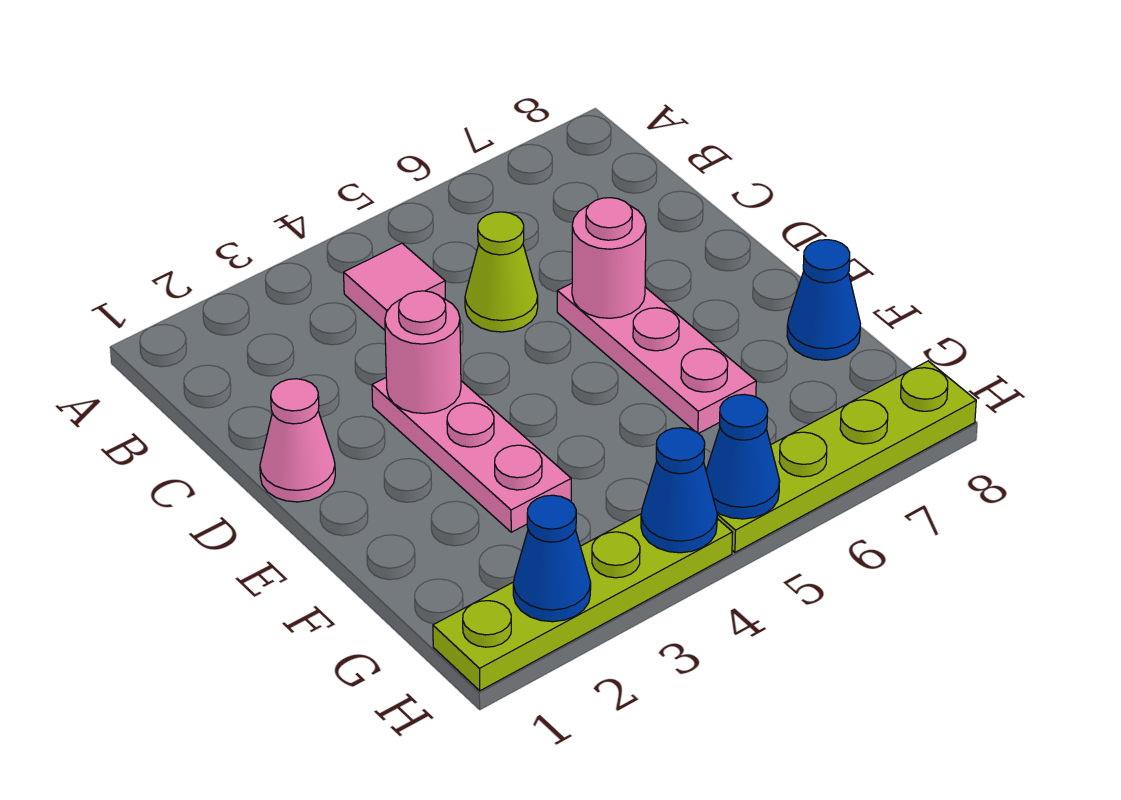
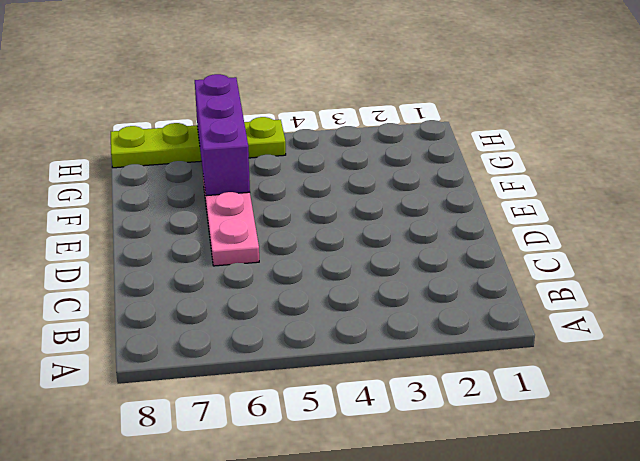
purple 1x3 brick [195,74,250,196] -> none
none -> pink 1x1 tile [344,243,445,330]
none -> lime 1x1 cone [465,212,538,332]
none -> pink 1x1 cone [260,379,335,502]

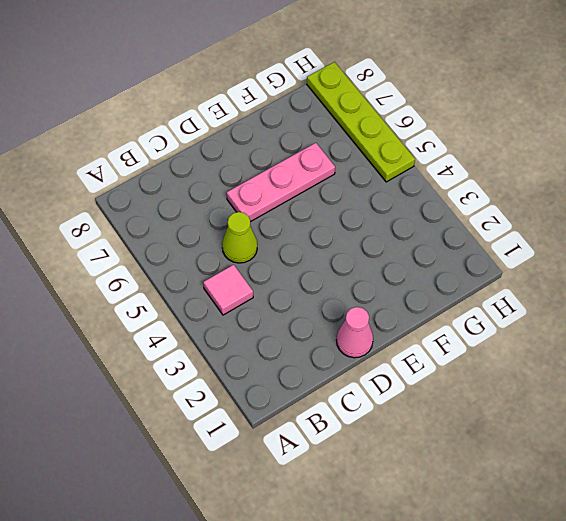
none -> pink 1x3 plate [372,378,571,532]
none -> blue 1x1 cone [787,240,860,360]
none -> lime 1x4 plate [433,514,733,691]

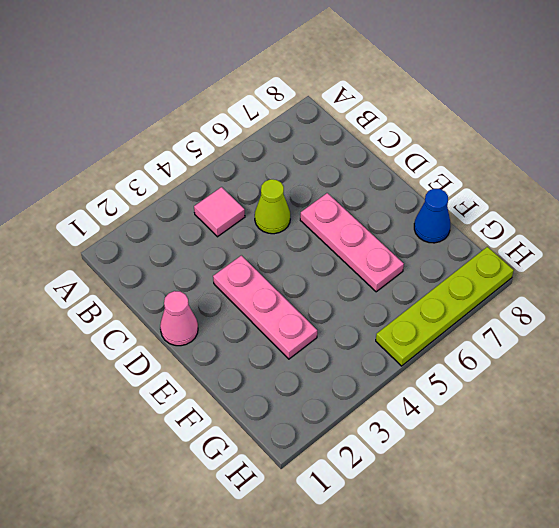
none -> lime 1x4 plate [433,514,733,691]
none -> pink 1x1 round brick [385,291,461,414]
none -> pink 1x1 round brick [572,198,646,318]

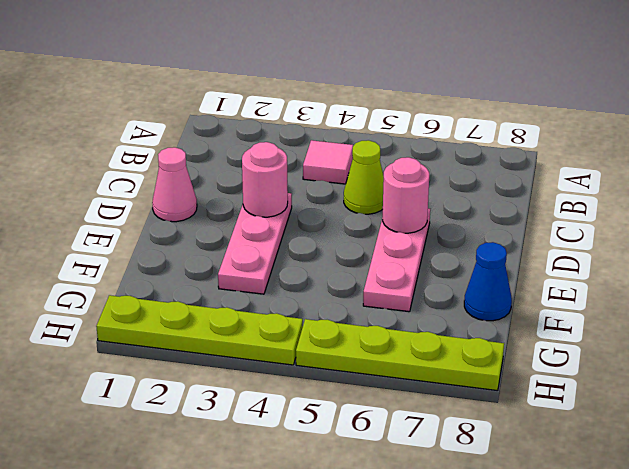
none -> blue 1x1 cone [513,495,591,622]
none -> blue 1x1 cone [641,428,717,553]
none -> blue 1x1 cone [706,395,780,519]

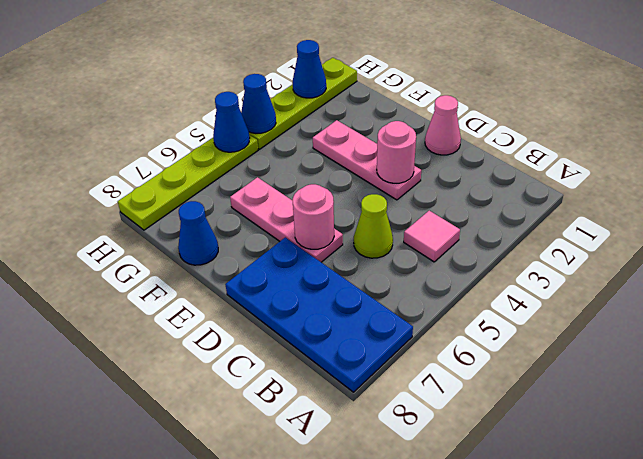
blue 2x4 plate [225,237,413,392] -> none

